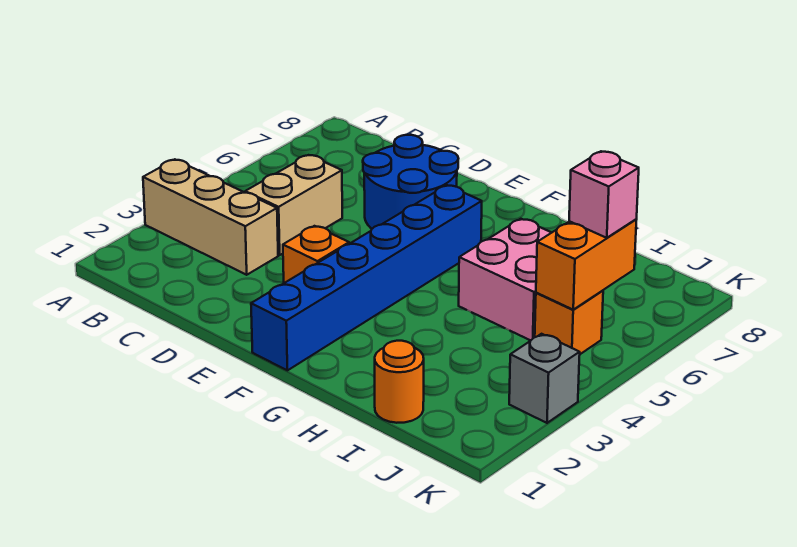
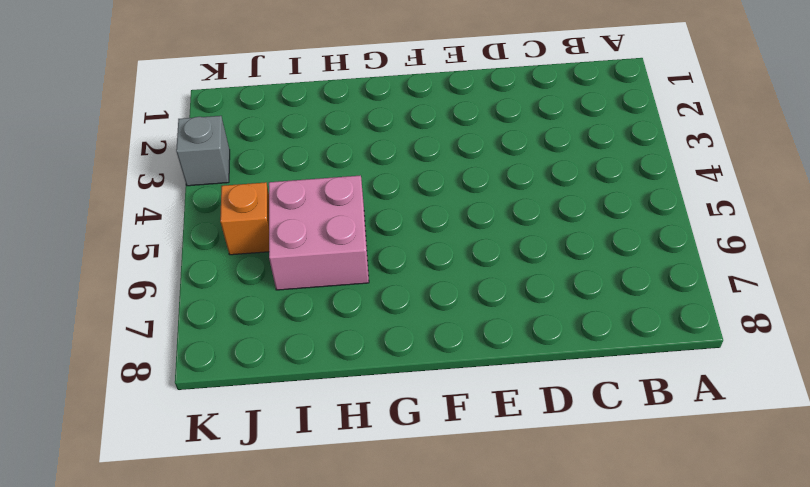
none -> tan 1x3 brick [143,159,278,275]
none -> tan 1x2 brick [245,155,342,255]

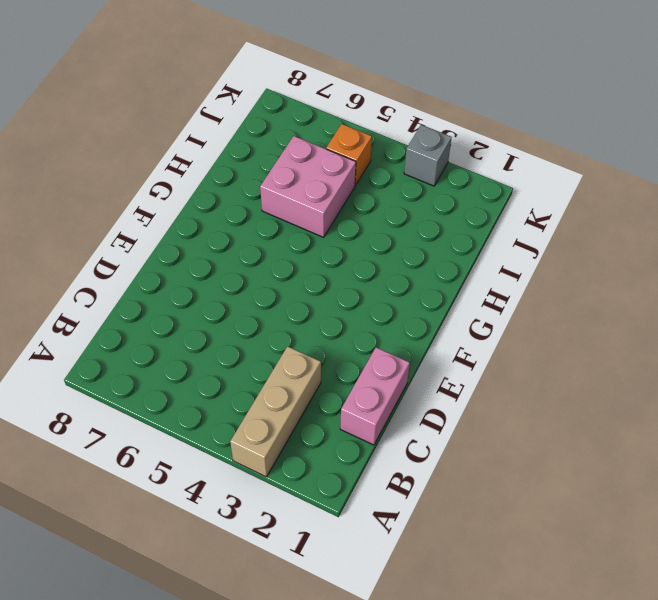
pink 1x2 brick [340,347,410,445] -> none
none -> tan 1x2 brick [245,155,342,255]
none -> blue 2x2 round brick [363,135,458,229]

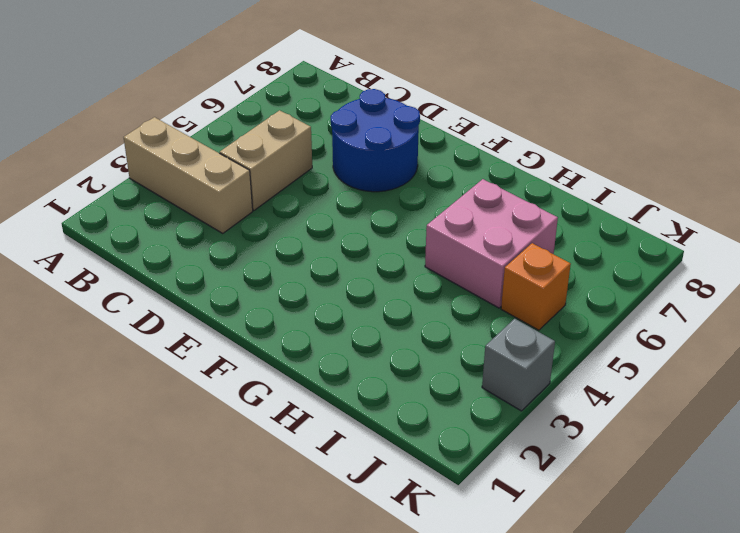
none -> orange 1x1 brick [283,226,349,283]
none -> blue 1x6 brick [251,185,482,370]

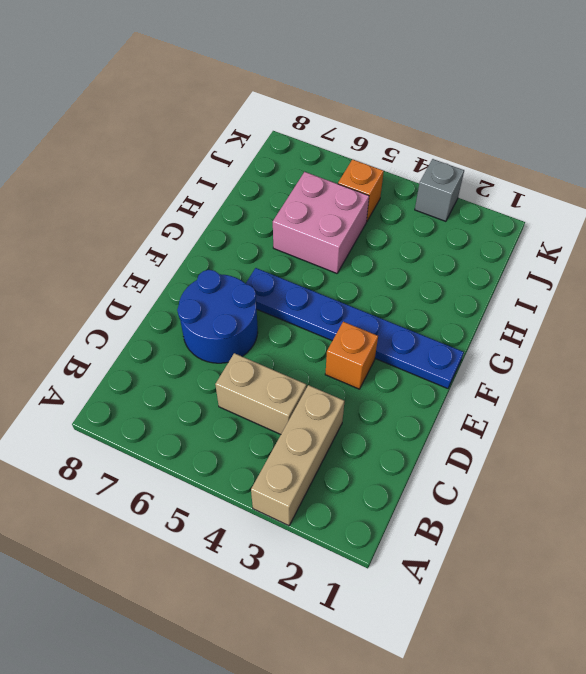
blue 1x6 plate [246,268,464,389] -> blue 1x6 brick [251,185,482,370]
none -> orange 1x1 round brick [375,341,424,423]
none -> orange 1x2 brick [536,219,636,310]

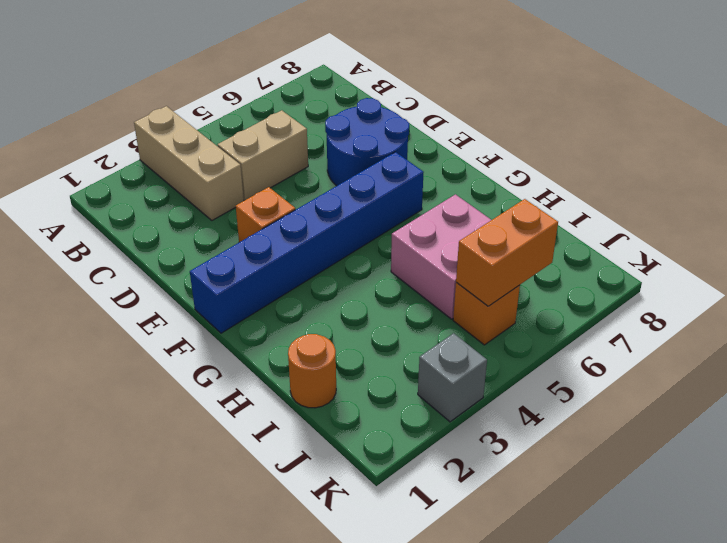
none -> pink 1x1 brick [569,151,639,238]

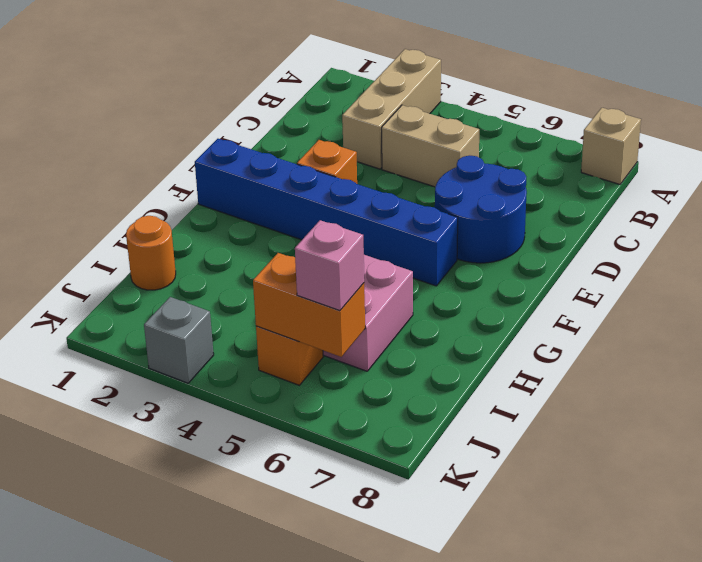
tan 1x1 brick [581,108,641,184] -> none

